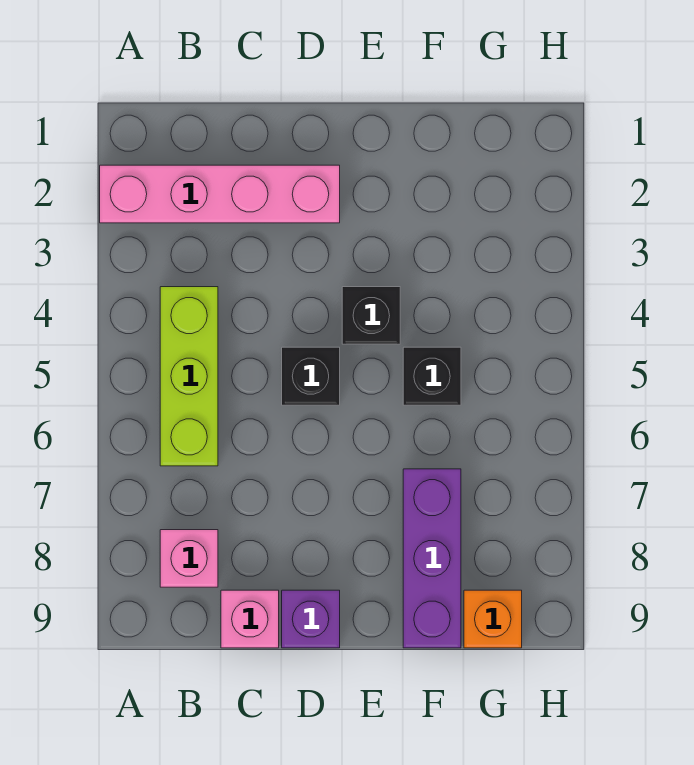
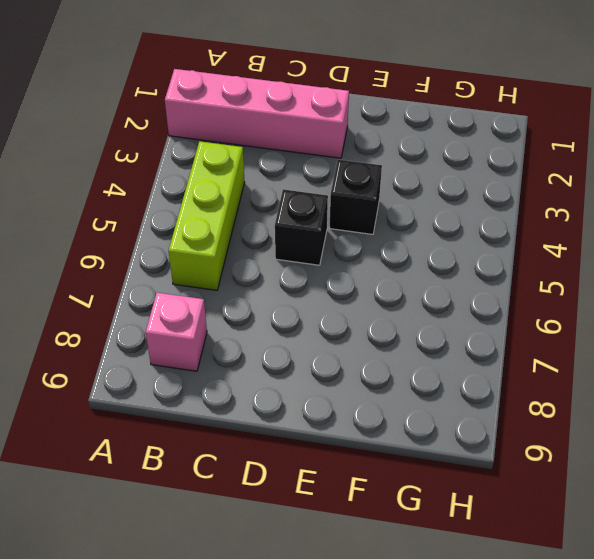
none -> pink 1x1 brick [221,590,279,648]
none -> purple 1x1 brick [282,590,340,648]

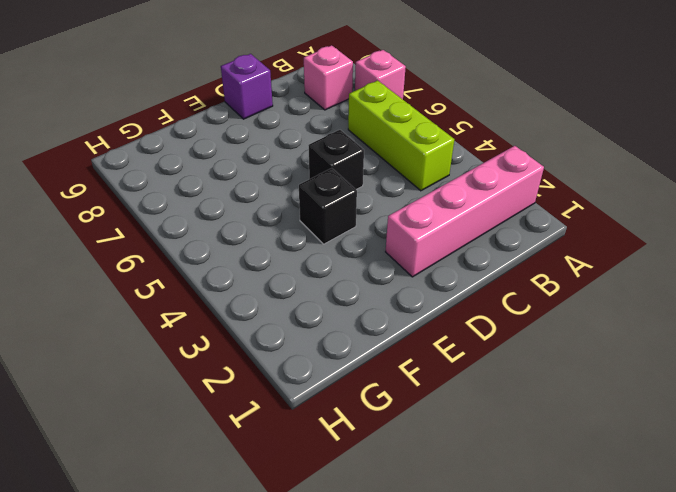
pink 1x1 brick [355,50,406,99] -> pink 1x1 brick moved to [221,590,279,648]
none -> black 1x1 brick [403,347,461,405]
none -> purple 1x3 brick [403,469,461,648]

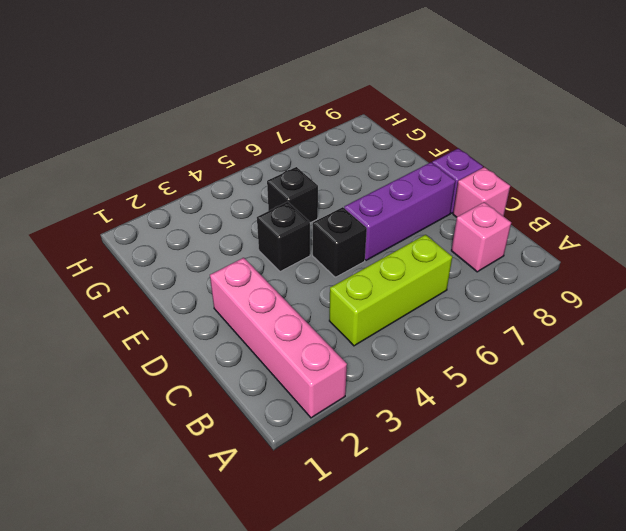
purple 1x3 brick [344,162,455,260] -> purple 1x3 brick moved to [403,469,461,648]
none -> orange 1x1 brick [464,590,522,648]

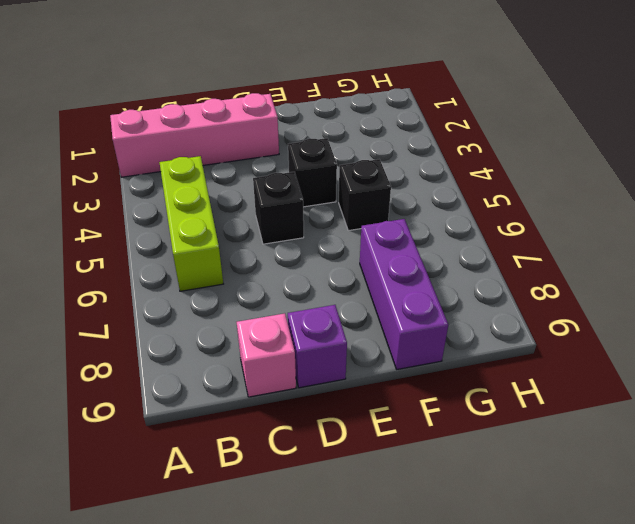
none -> pink 1x1 brick [160,530,218,587]
none -> orange 1x1 brick [464,590,522,648]

